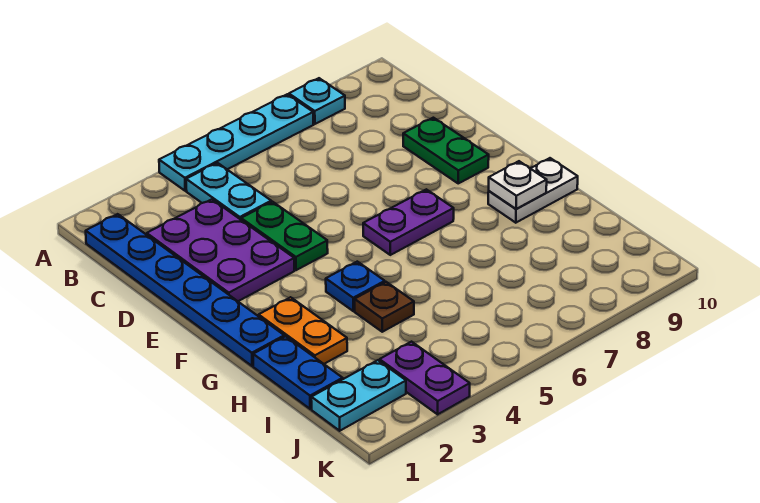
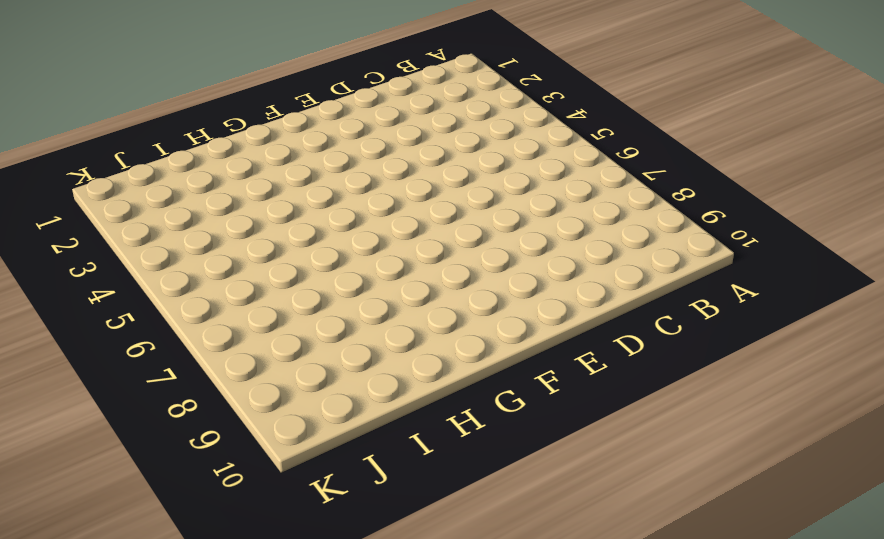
none -> cyan 1x4 plate [159,94,313,191]
none -> cyan 1x1 plate [289,78,345,124]
none -> blue 1x6 plate [86,214,284,366]

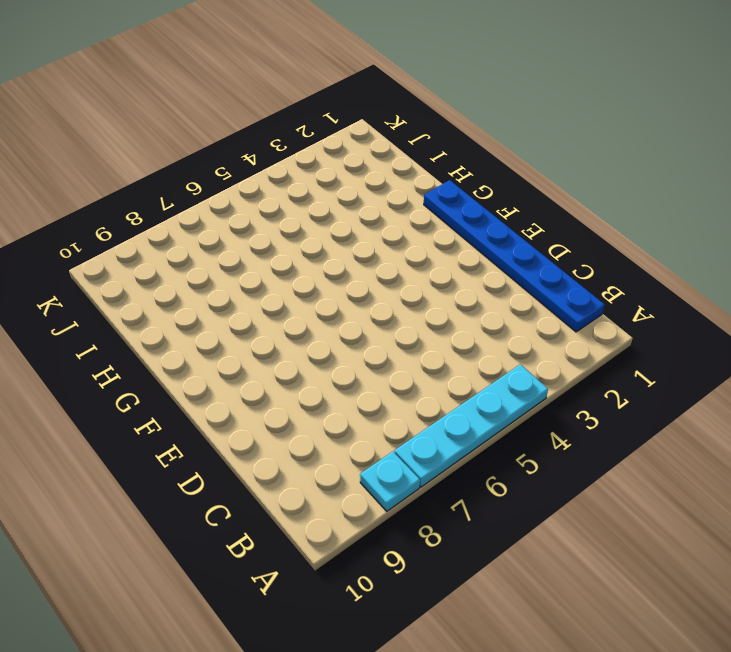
none -> cyan 1x2 plate [186,163,271,220]
none -> purple 2x3 plate [147,199,294,301]
none -> green 1x2 plate [241,202,328,270]

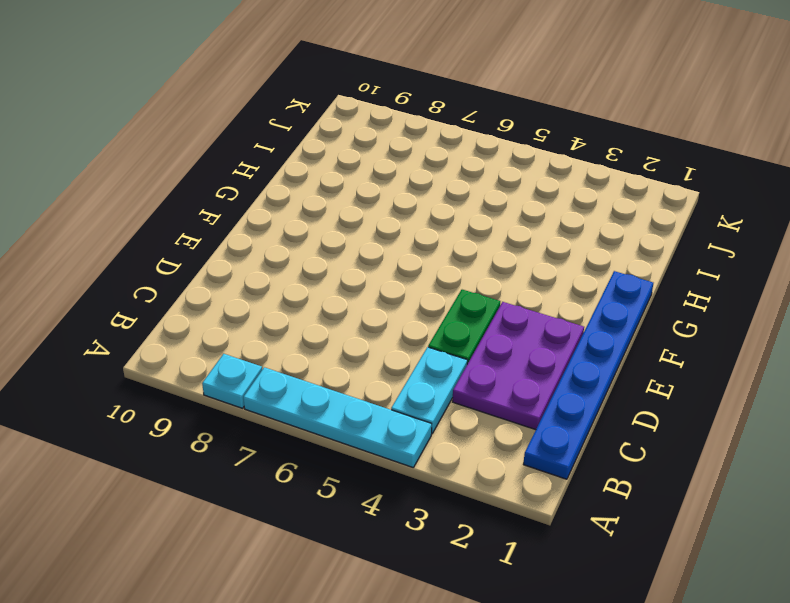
none -> green 1x2 plate [403,118,489,183]
none -> purple 1x2 plate [363,189,454,255]
none -> orange 1x2 plate [259,297,347,364]

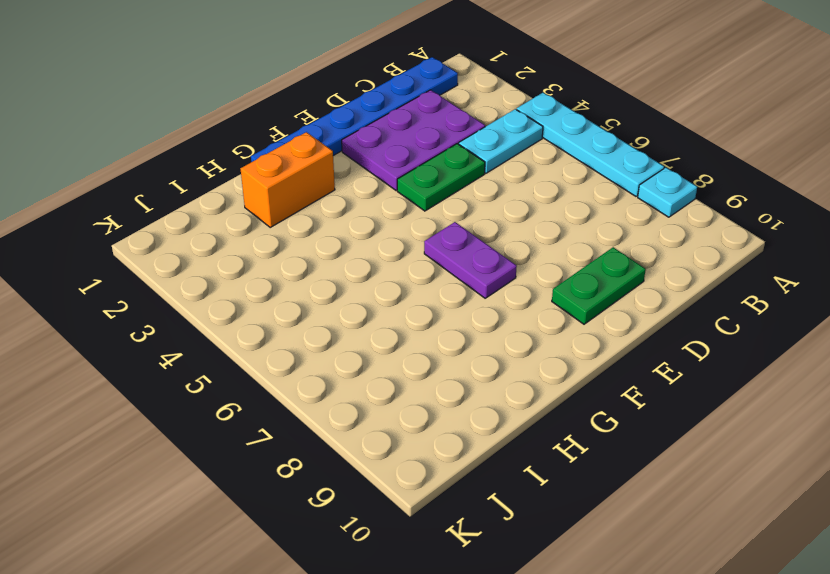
orange 1x2 brick [241,132,335,227] -> orange 1x2 plate [259,297,347,364]
none -> blue 1x1 plate [326,262,385,311]
none -> white 1x2 plate [488,158,578,223]
none -> blue 1x2 plate [253,336,343,409]

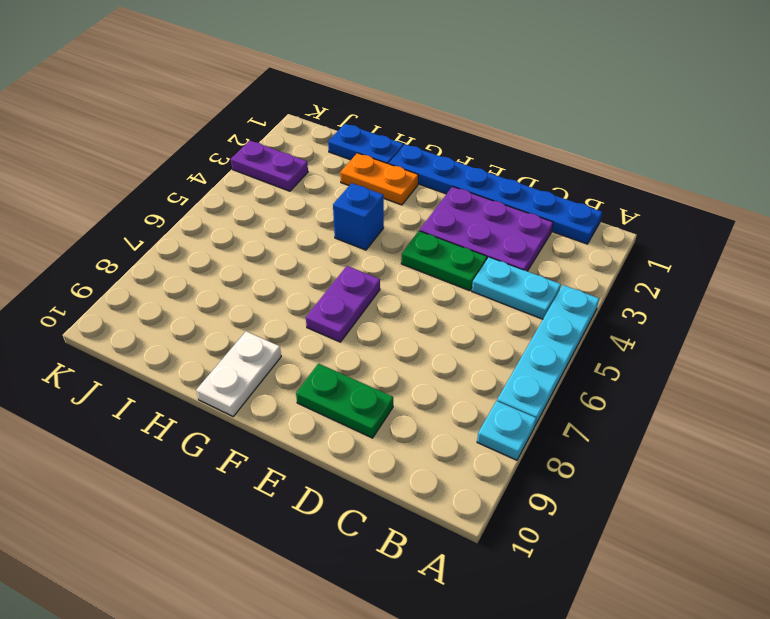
blue 1x1 brick [333,183,384,250] -> blue 1x1 plate [326,262,385,311]
none -> brown 1x1 plate [355,282,414,332]
none -> cyan 1x2 plate [311,360,406,431]
none -> white 1x1 plate [489,161,547,209]

